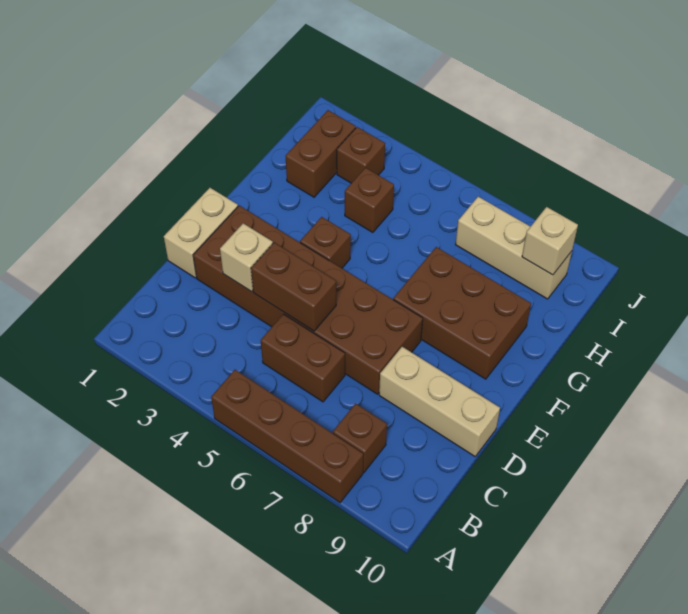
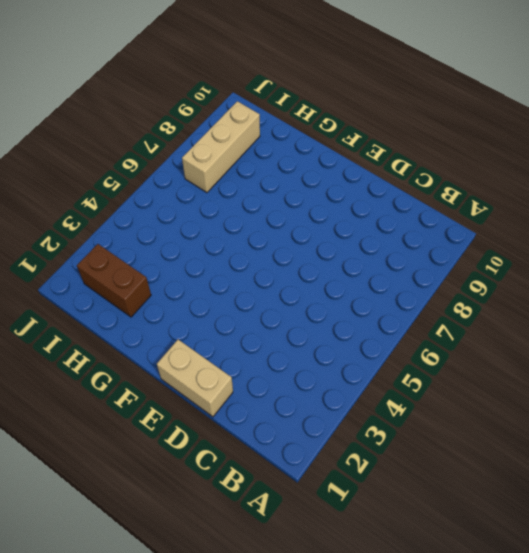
none -> brown 1x4 brick [211,370,363,502]
none -> brown 1x1 brick [333,404,387,473]
none -> brown 1x2 brick [261,314,345,402]

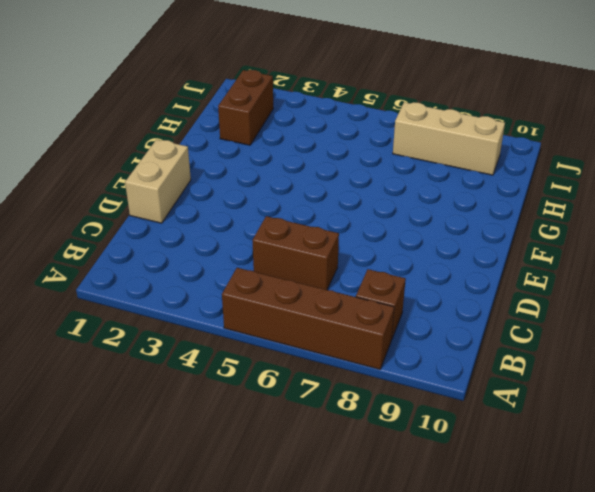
none -> brown 2x6 brick [193,206,423,394]
none -> tan 1x3 brick [379,347,500,456]
none -> brown 1x1 brick [300,217,351,268]

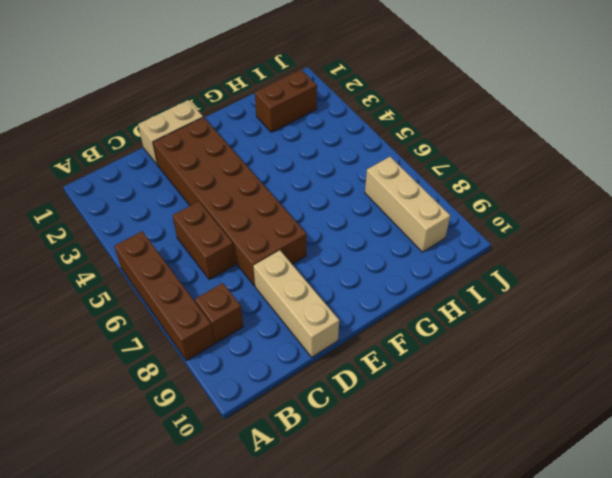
none -> brown 1x1 brick [300,217,351,268]
none -> brown 2x3 brick [393,247,531,379]
none -> brown 1x1 brick [345,168,394,233]

